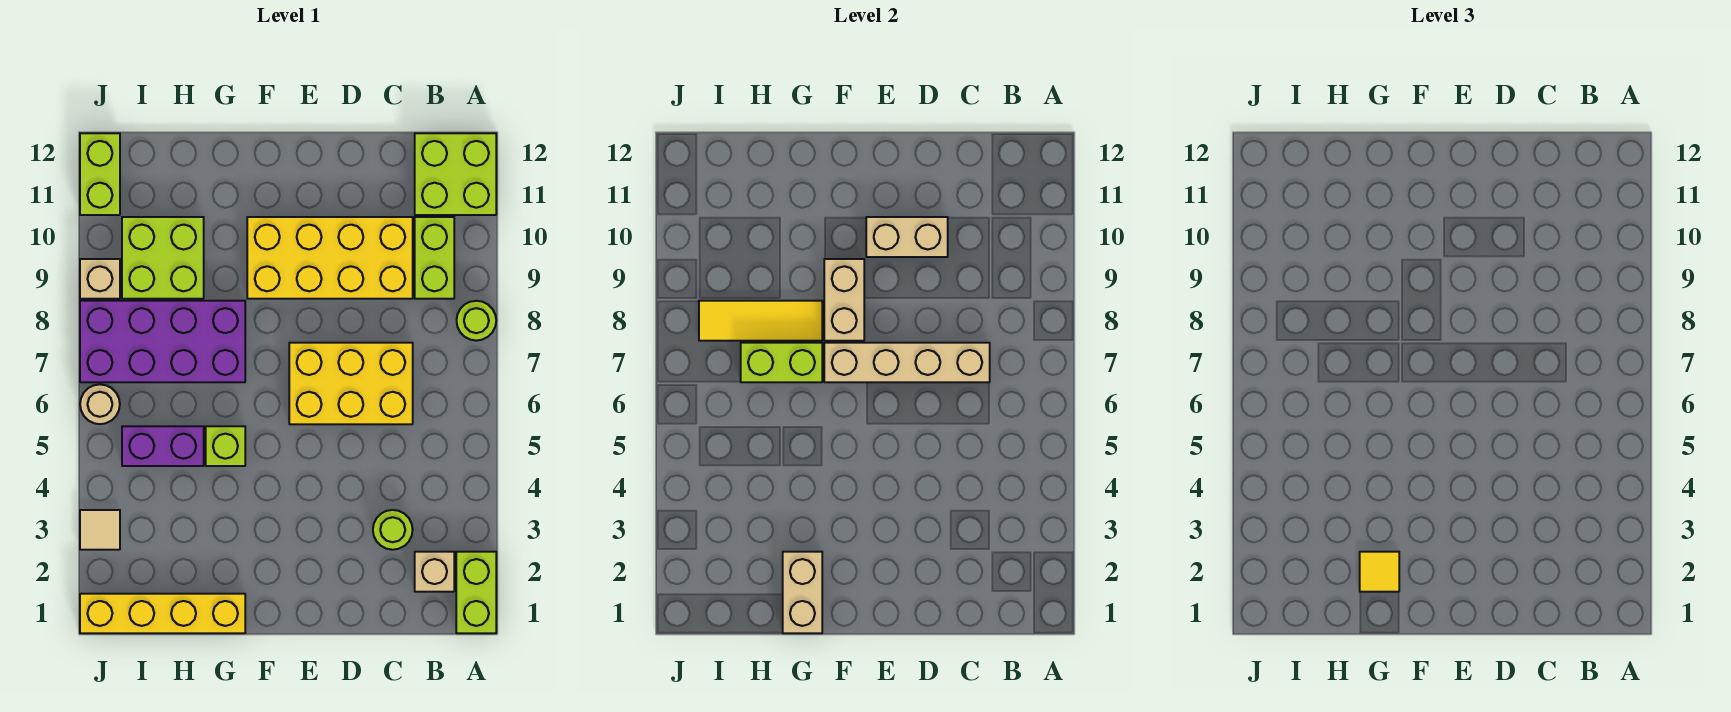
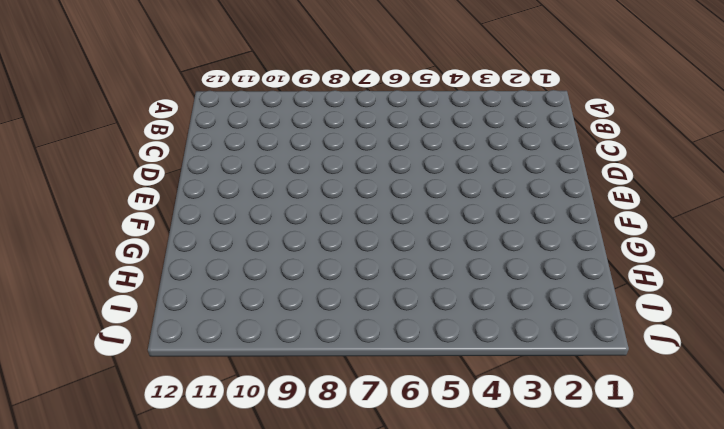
none -> lime 1x2 brick [456,552,496,633]
none -> lime 1x1 round brick [457,301,496,341]
none -> lime 2x2 brick [415,133,496,215]

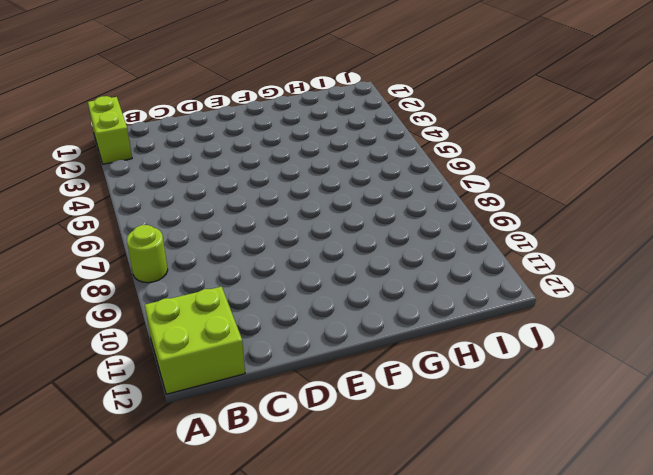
none -> tan 1x1 brick [415,552,454,592]
none -> lime 1x2 brick [415,217,454,299]
none -> lime 1x1 round brick [373,510,413,550]

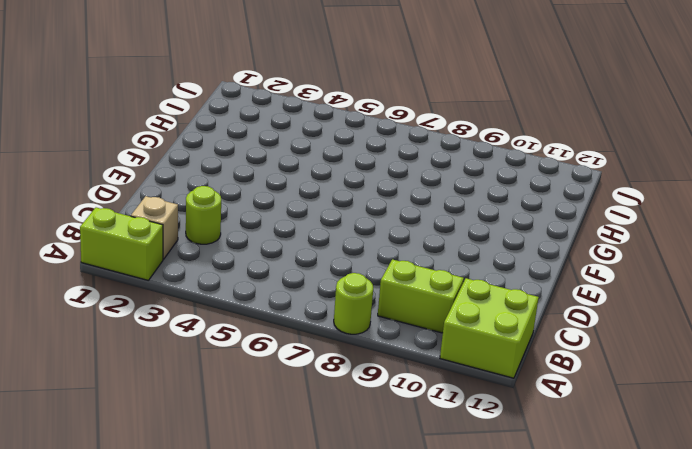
none -> yellow 2x3 brick [289,343,413,424]
none -> yellow 2x4 brick [247,217,413,299]
none -> yellow 1x4 brick [80,594,245,633]

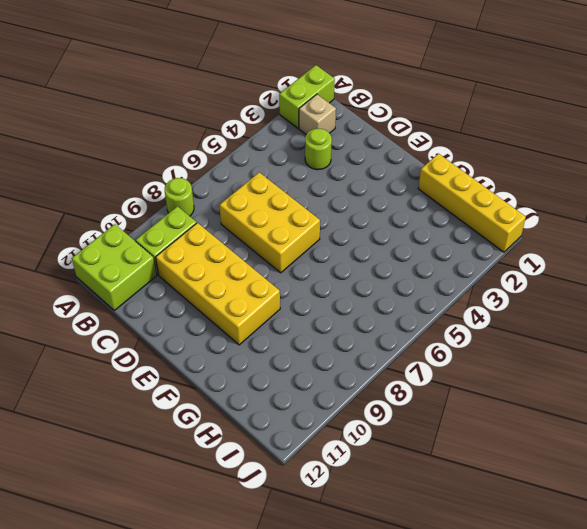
none -> lime 1x1 brick [206,426,245,466]
none -> purple 2x4 brick [80,301,245,382]
none -> purple 1x2 brick [122,426,204,466]

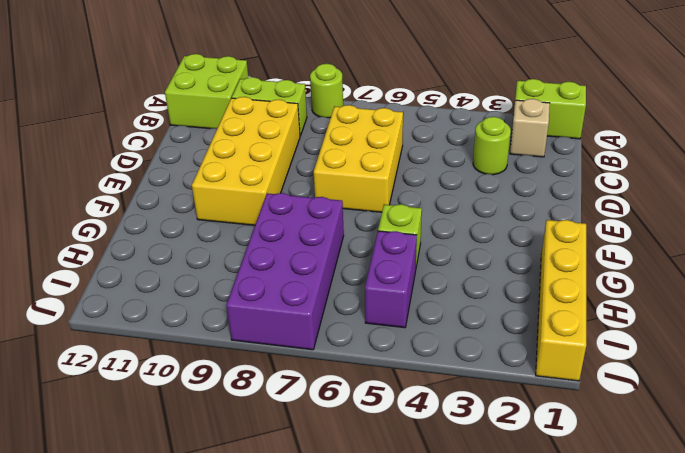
none -> lime 2x2 brick [122,217,204,299]
none -> tan 1x1 tile [80,510,120,550]
none -> tan 1x1 round brick [80,384,120,424]

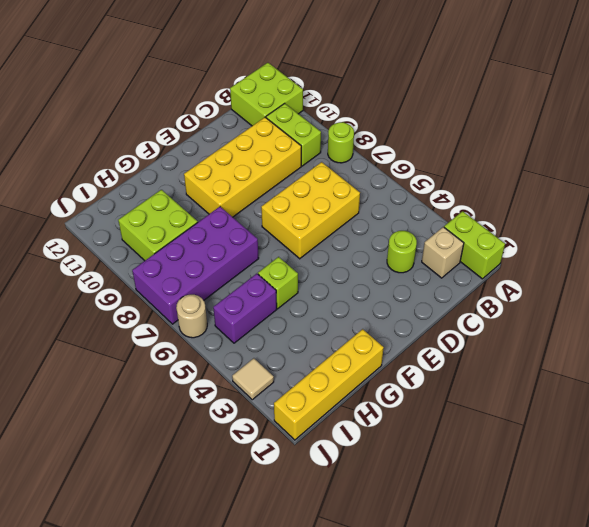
none -> tan 1x1 brick [80,259,120,299]
none -> lime 1x2 brick [80,133,120,215]
none -> tan 1x4 brick [824,343,990,382]

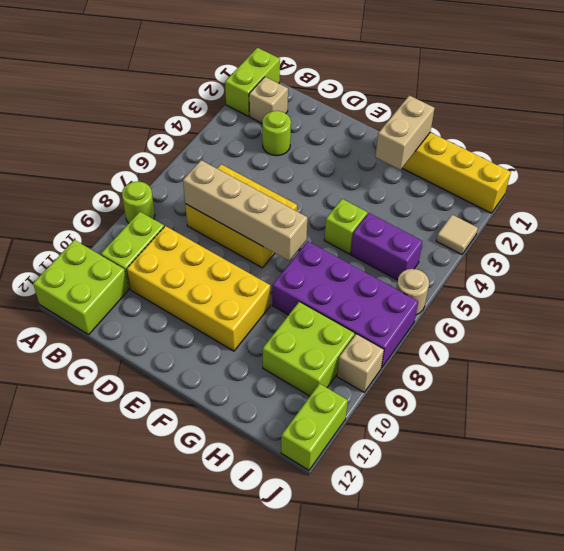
none -> tan 1x2 brick [866,217,948,257]
none -> tan 1x2 brick [824,259,864,341]
none -> lime 1x2 brick [741,343,822,382]

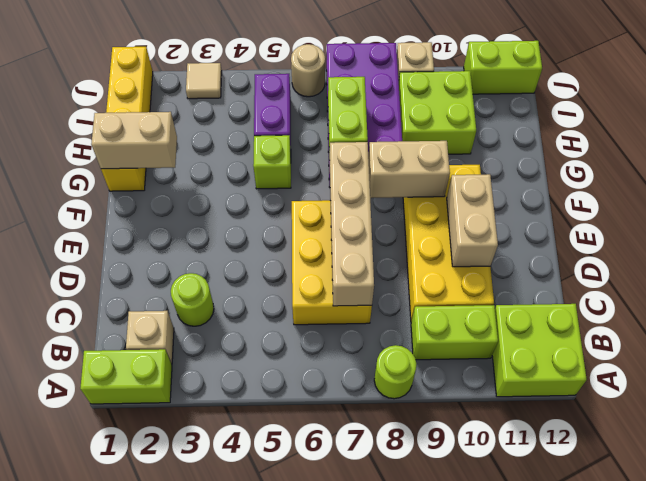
none -> yellow 1x3 tile [699,301,822,341]
none -> yellow 1x1 tile [1360,552,1399,592]

